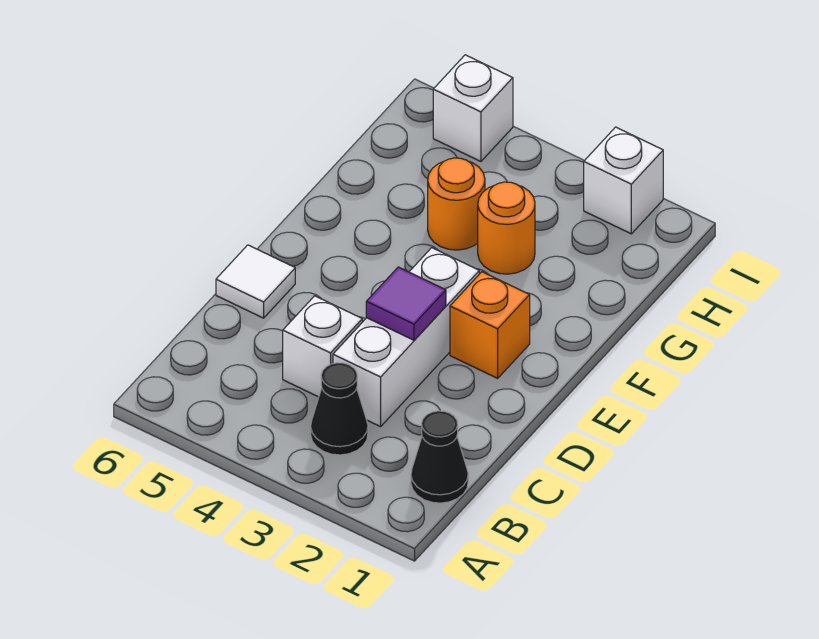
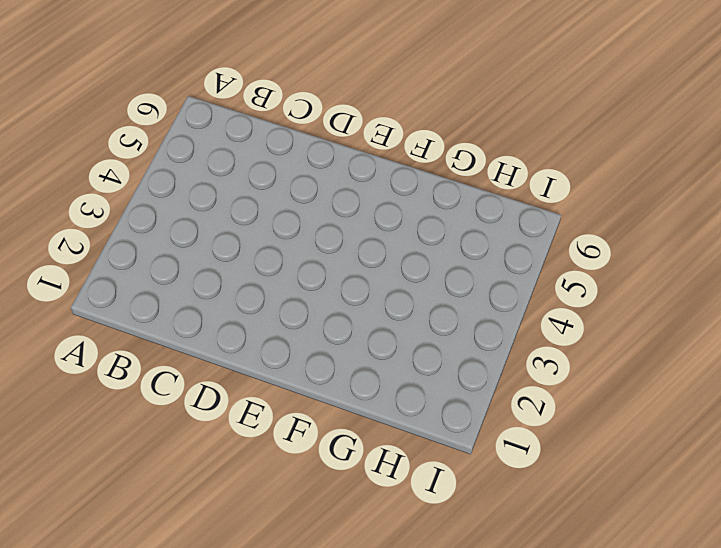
none -> black 1x1 cone [411,411,468,503]
none -> black 1x1 cone [311,363,368,455]

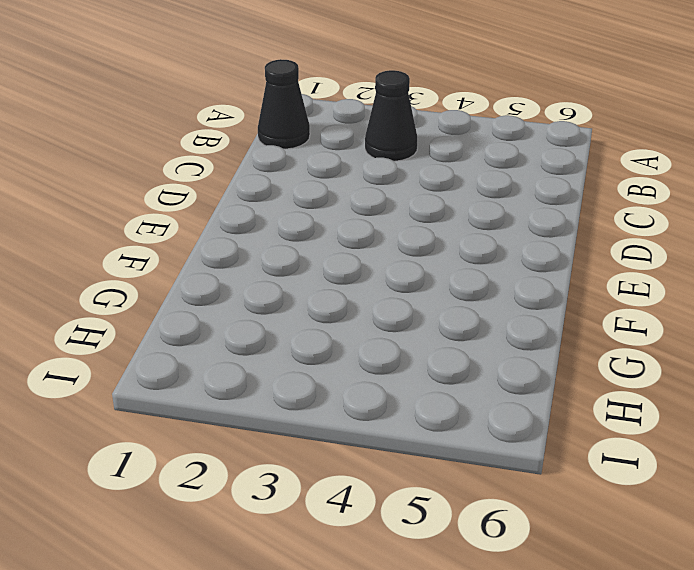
none -> white 1x3 brick [333,248,479,427]
none -> white 1x1 brick [283,296,362,397]

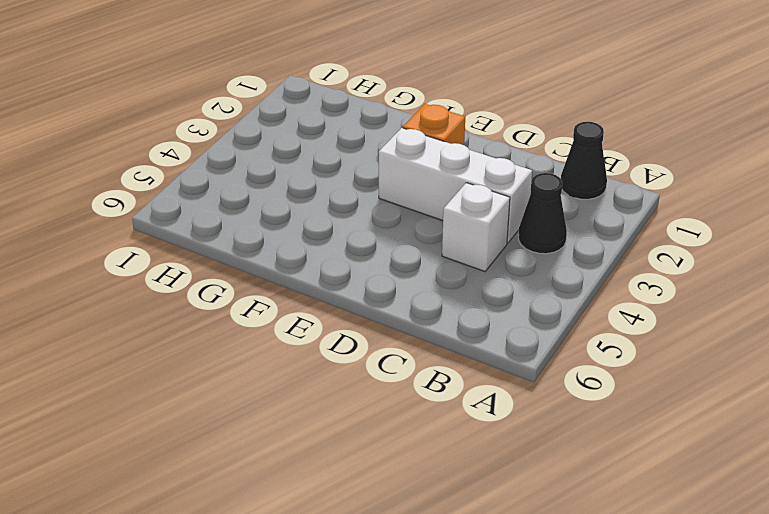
none -> white 1x1 tile [216,245,295,318]
none -> orange 1x1 round brick [478,182,535,274]

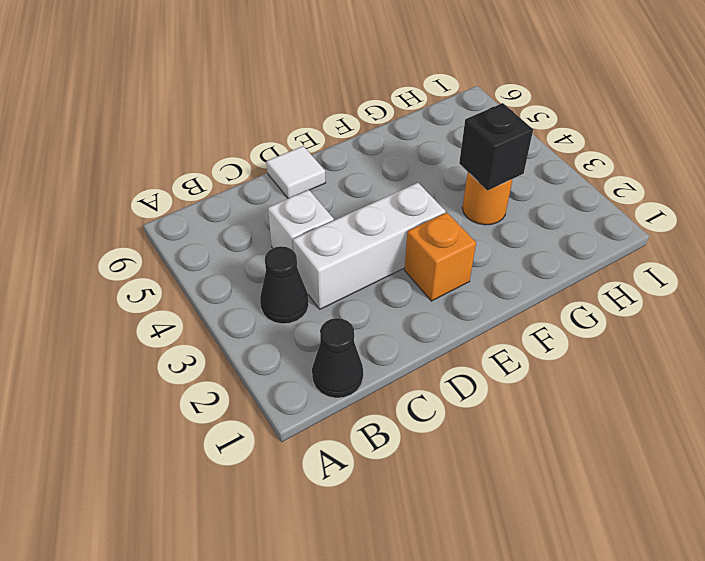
black 1x1 brick [459,103,533,191] -> none
none -> orange 1x1 round brick [428,158,485,250]
none -> white 1x1 brick [584,127,663,234]

